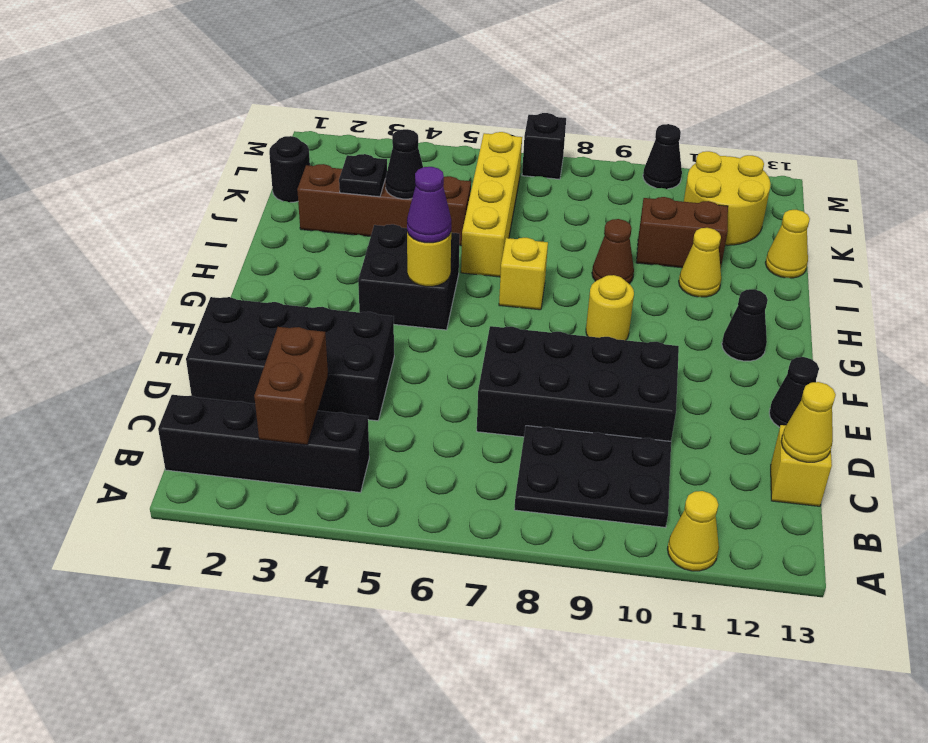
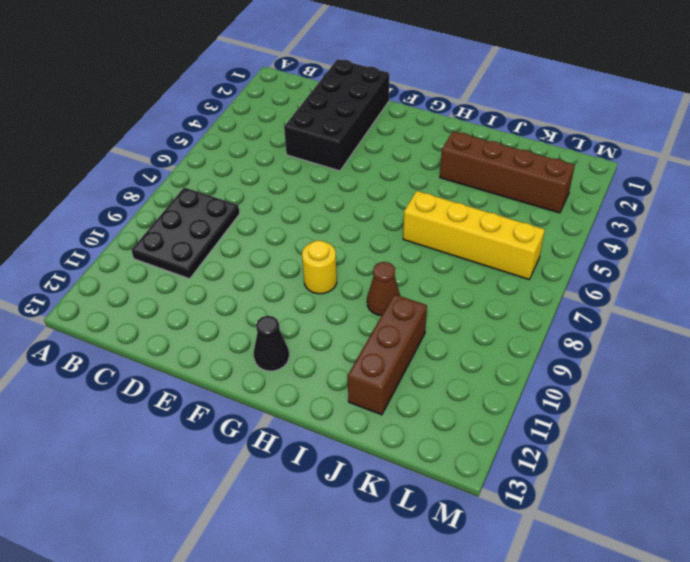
brown 1x4 brick [440,131,575,213] -> brown 1x4 brick turned to [297,164,471,246]
brown 1x3 brick [348,294,427,415] -> brown 1x2 brick [636,197,728,268]
none -> yellow 1x1 cone [667,491,719,571]
none -> black 1x4 brick [158,395,369,492]
none -> yellow 1x1 brick [771,425,832,506]

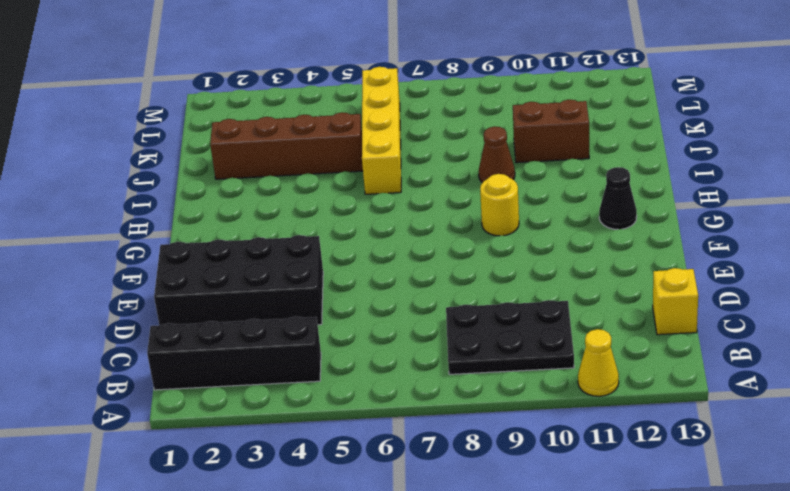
none -> black 2x4 brick [477,326,679,441]
none -> black 1x1 cone [769,357,819,427]
none -> black 2x2 brick [358,224,460,330]

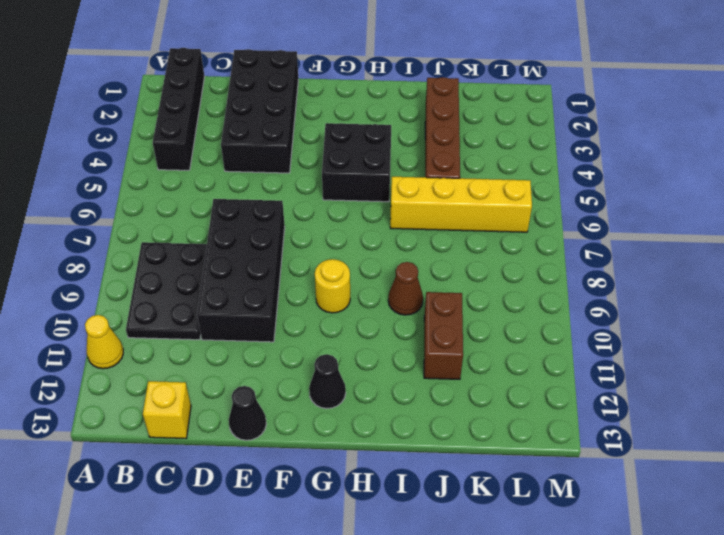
none -> yellow 1x1 brick [499,238,548,310]
none -> yellow 1x1 cone [679,228,721,297]
none -> yellow 1x1 cone [766,210,810,278]

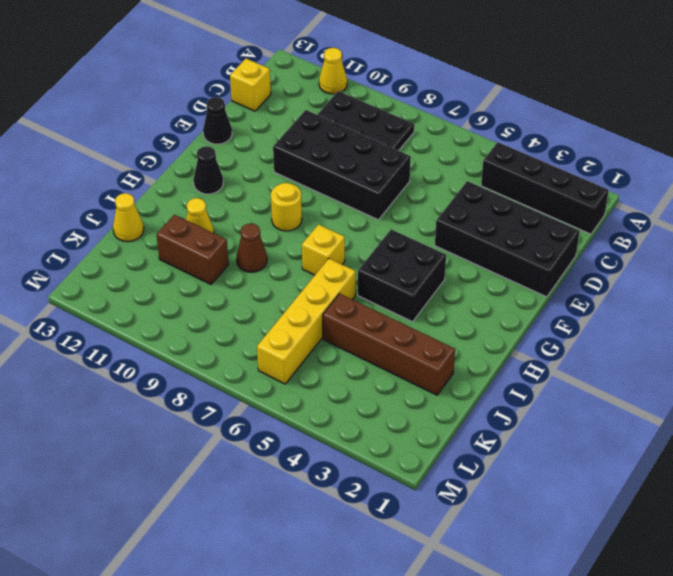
none -> black 1x1 round brick [269,136,310,202]
none -> yellow 2x2 round brick [684,151,771,245]
none -> black 1x1 brick [522,113,566,179]

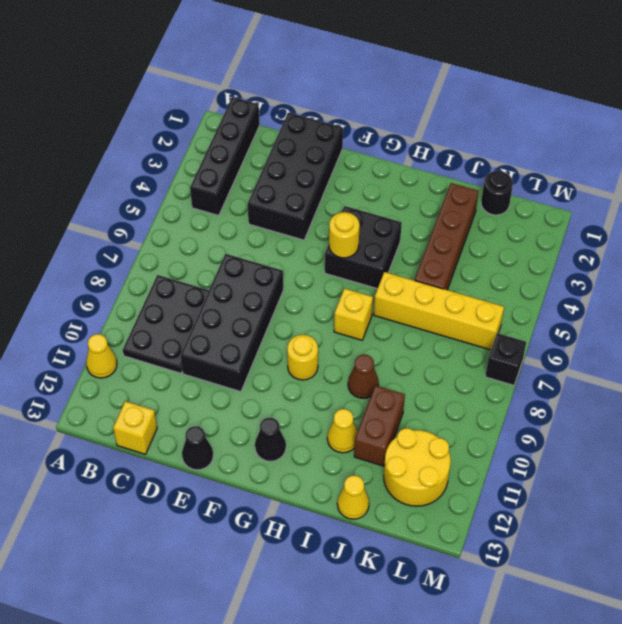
none -> black 1x1 cone [643,124,682,189]
none -> brown 1x2 brick [254,327,328,445]
none -> yellow 1x1 cone [781,382,836,462]

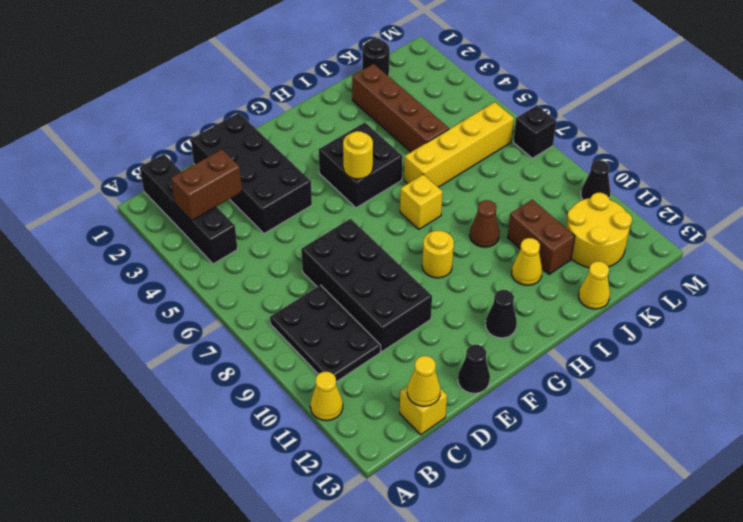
none -> black 1x1 plate [339,154,387,197]
none -> black 1x1 cone [385,129,423,199]
none -> purple 1x1 cone [407,167,451,243]

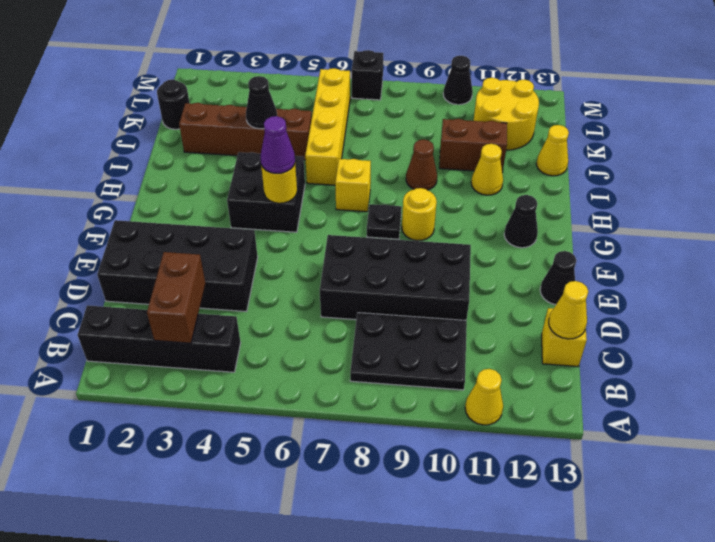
black 1x1 plate [367,204,402,239] -> black 1x1 plate moved to [339,154,387,197]

